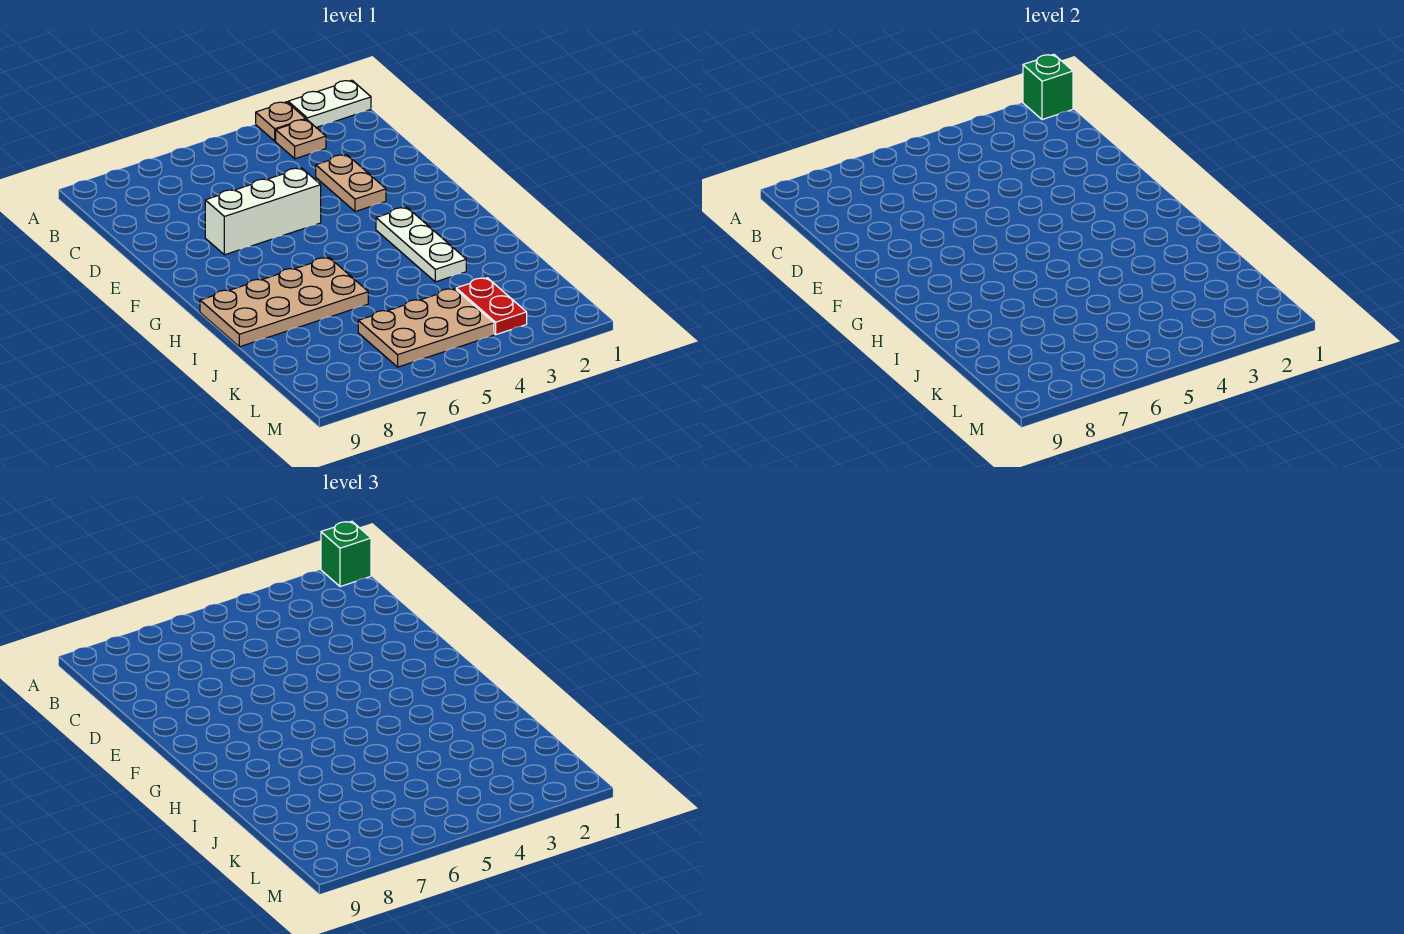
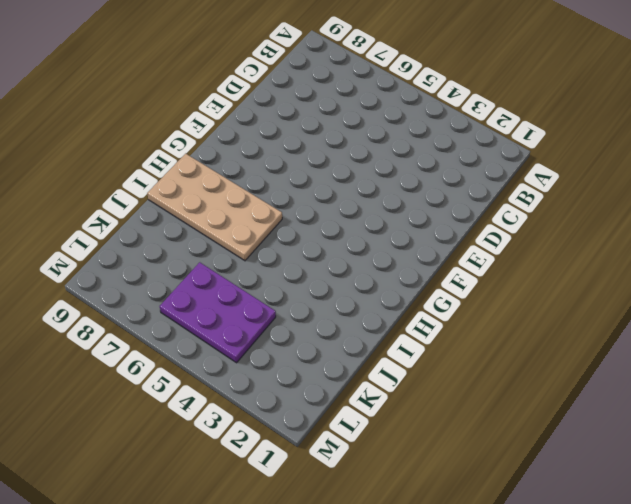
purple 2x3 plate [160,262,276,363] -> tan 2x3 plate [358,289,494,367]
none -> white 1x2 plate [288,80,371,127]
none -> tan 1x1 plate [256,102,306,141]

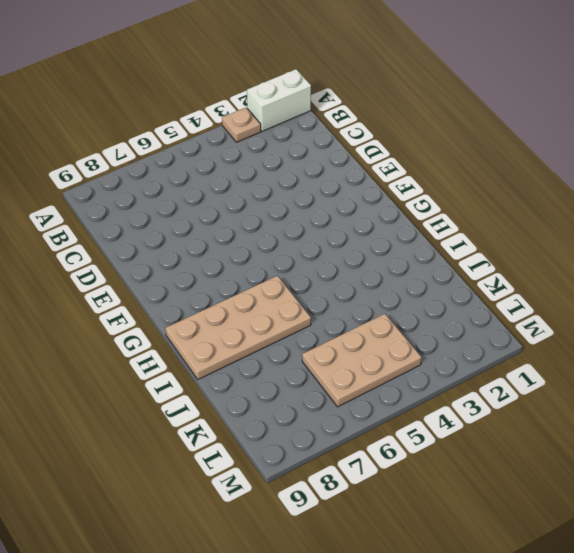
white 1x2 brick [247,69,311,131] -> white 1x2 plate [288,80,371,127]
none -> tan 1x1 plate [276,119,326,159]
none -> tan 1x2 plate [316,155,386,212]

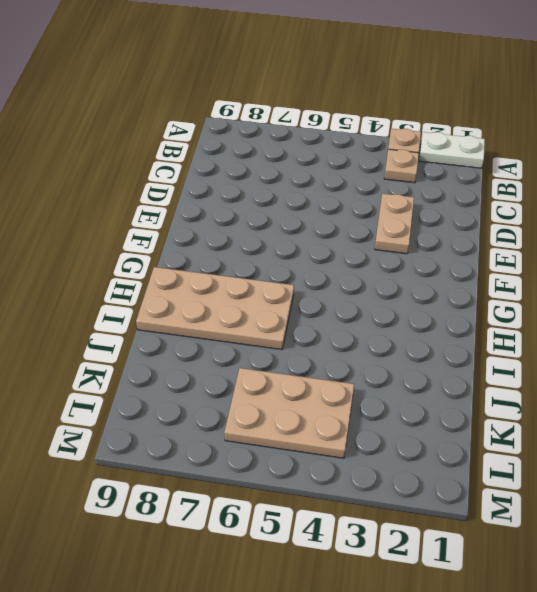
none -> white 1x3 brick [205,168,321,255]
none -> white 1x3 plate [376,208,466,282]

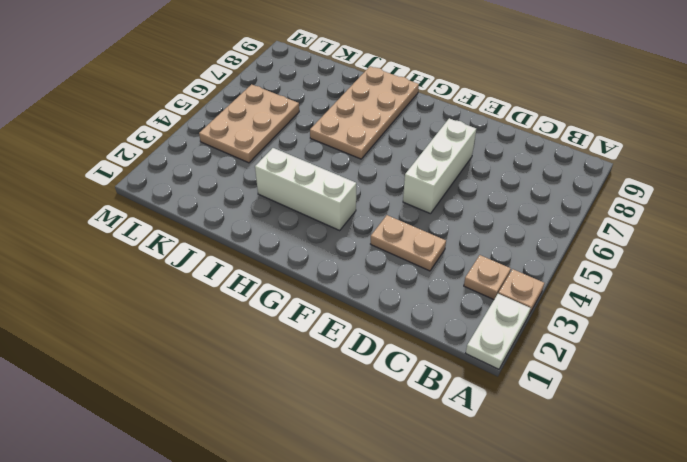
white 1x3 brick [255,148,356,230] -> white 1x3 plate [376,208,466,282]
none -> red 1x2 plate [456,278,527,335]
none -> green 1x1 brick [1023,54,1073,120]

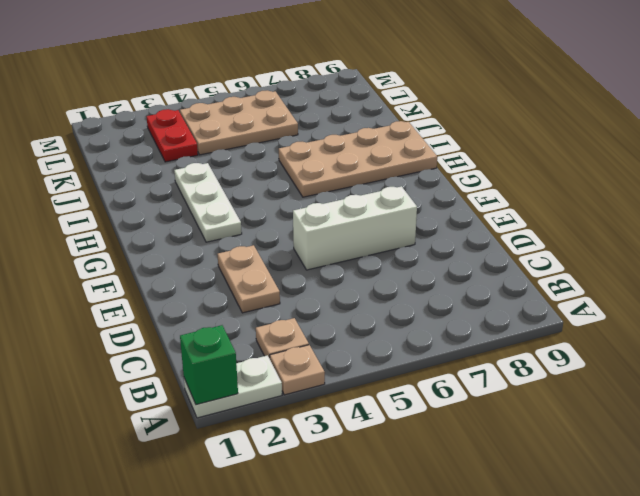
none -> green 1x1 brick [321,521,371,587]

